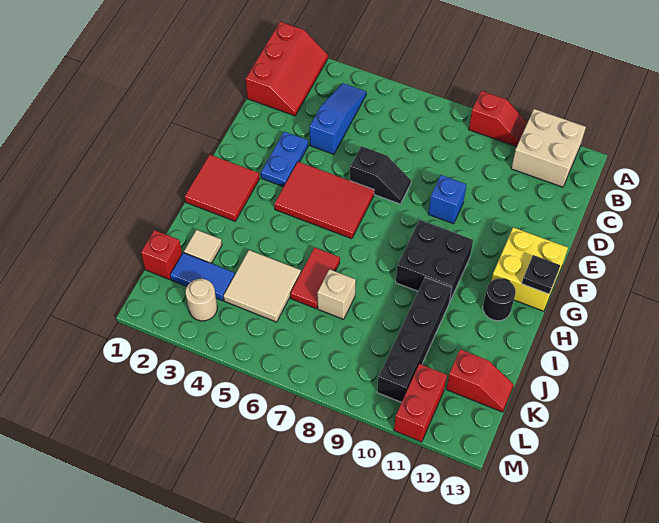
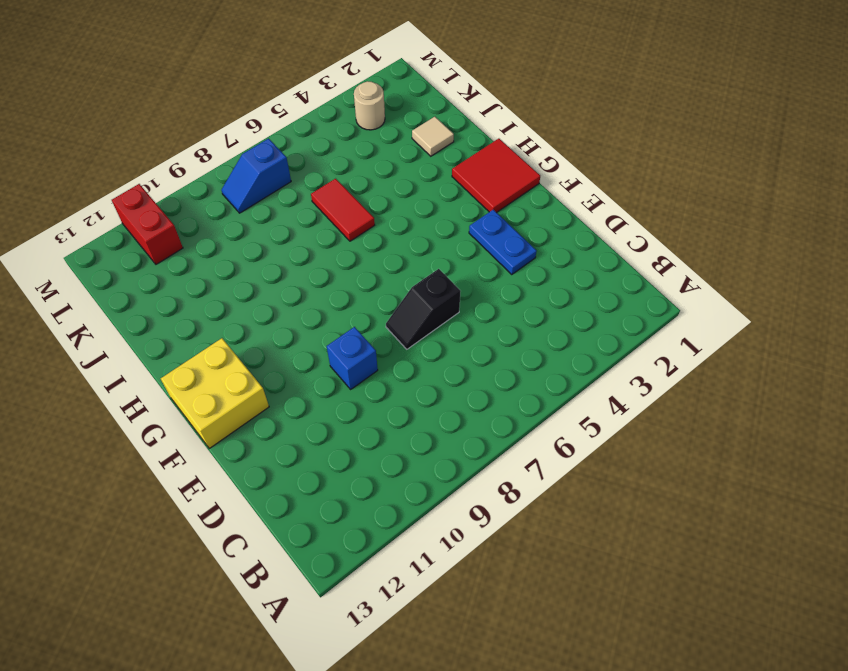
blue 1x2 slope [222,139,291,213] -> none
none -> red 2x3 slope [246,22,328,116]
none -> red 1x2 slope [469,91,527,147]
none -> tan 2x2 brick [511,109,586,187]

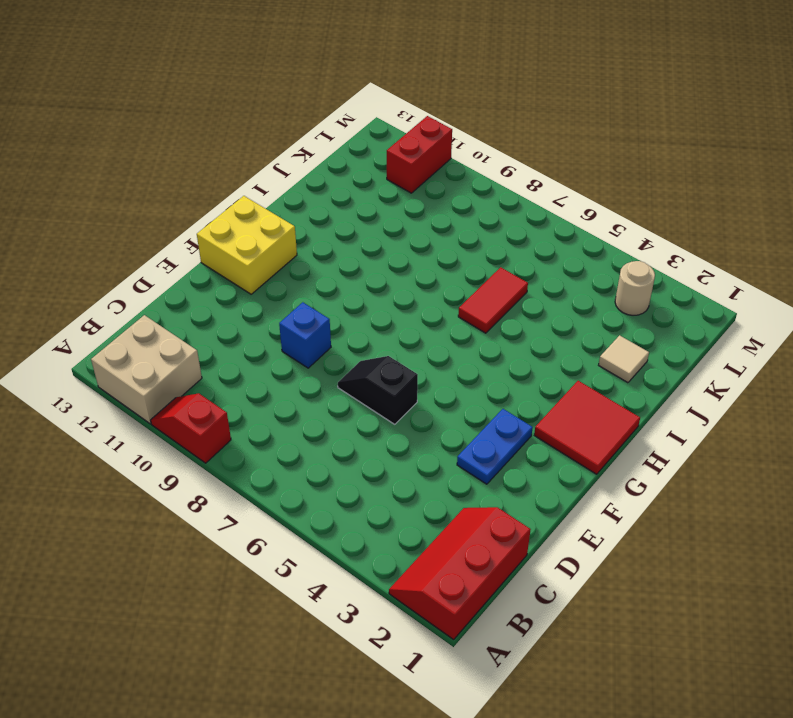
none -> blue 1x3 slope [310,83,366,154]
none -> red 2x3 tile [274,162,374,239]
none -> black 2x2 brick [396,220,473,303]

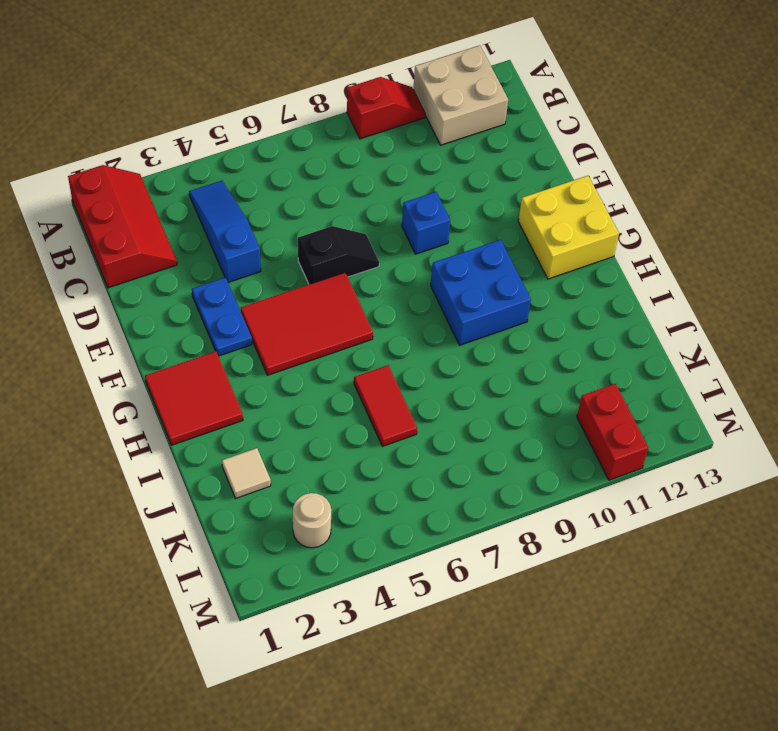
blue 2x2 brick [431,240,531,345] -> black 2x2 brick [396,220,473,303]
none -> black 1x1 round brick [483,279,516,321]
none -> black 1x4 brick [377,277,452,402]
none -> tan 2x2 tile [223,250,301,322]

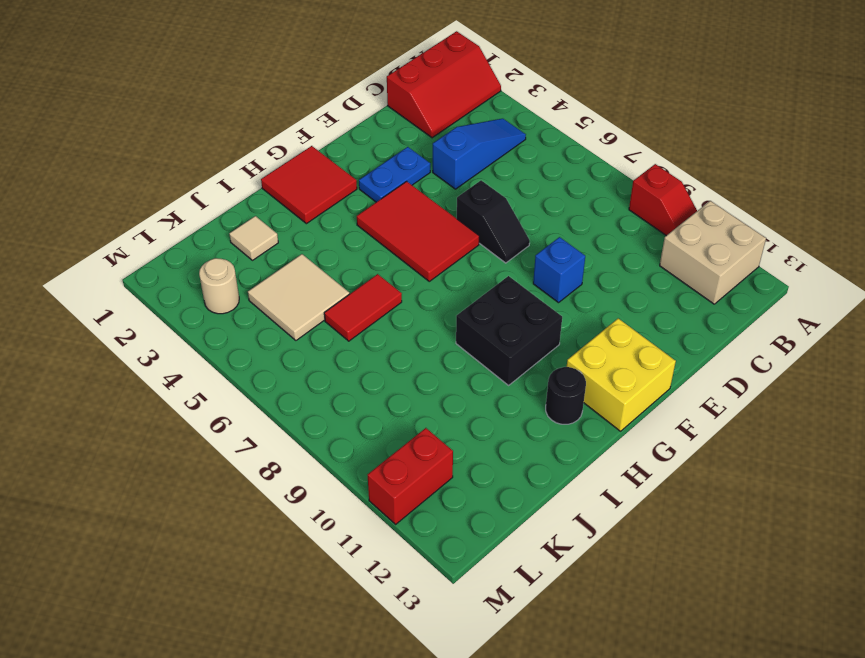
none -> black 1x4 brick [377,277,452,402]
none -> tan 1x1 brick [317,269,356,319]
none -> red 1x1 brick [141,230,182,280]

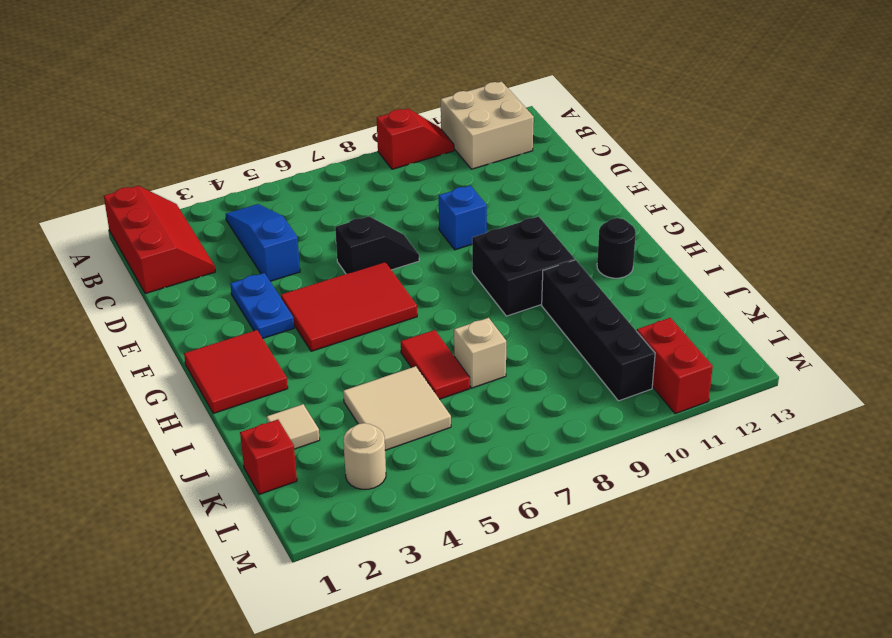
none -> yellow 2x2 brick [491,227,568,311]
none -> blue 1x2 tile [170,253,235,301]
none -> red 1x2 slope [446,349,514,412]

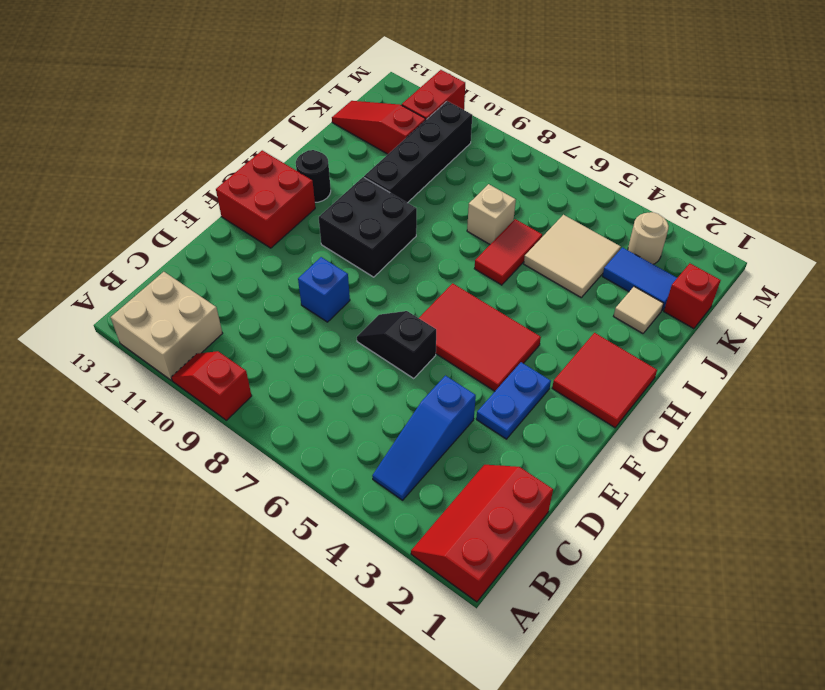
red 2x2 brick [216,150,315,248] -> yellow 2x2 brick [491,227,568,311]
red 1x3 slope [332,101,426,154] -> red 1x2 slope [446,349,514,412]
none -> black 1x1 plate [522,255,560,294]

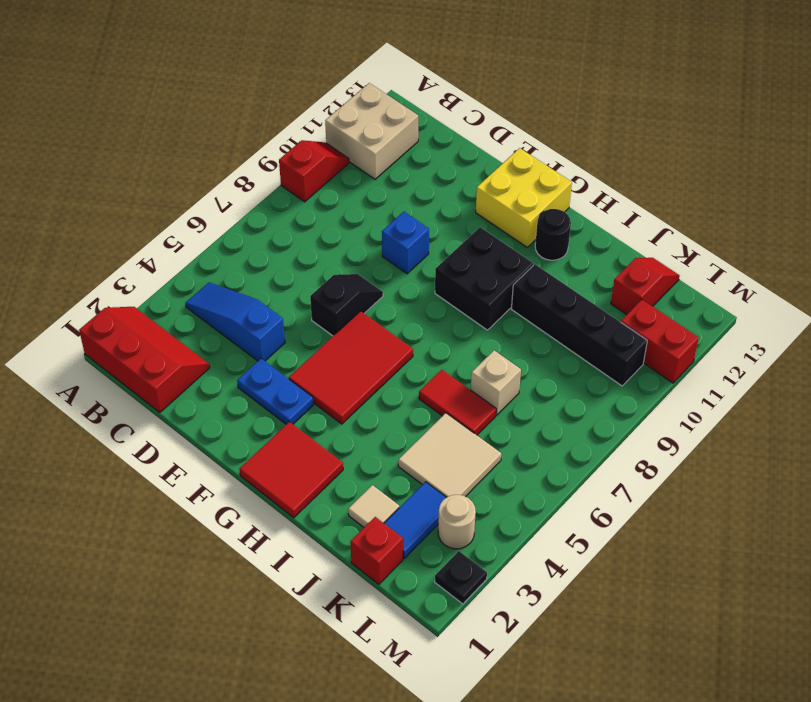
black 1x1 plate [435,551,487,604] -> black 1x1 plate moved to [522,255,560,294]

